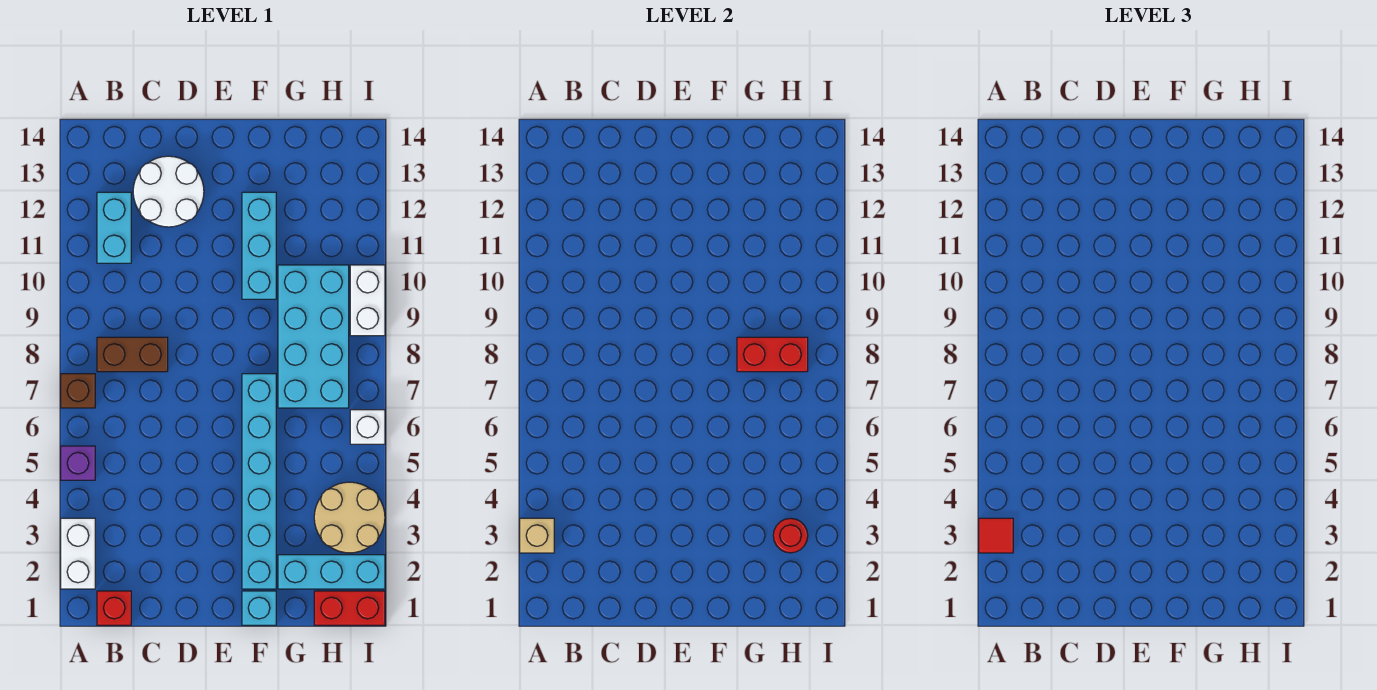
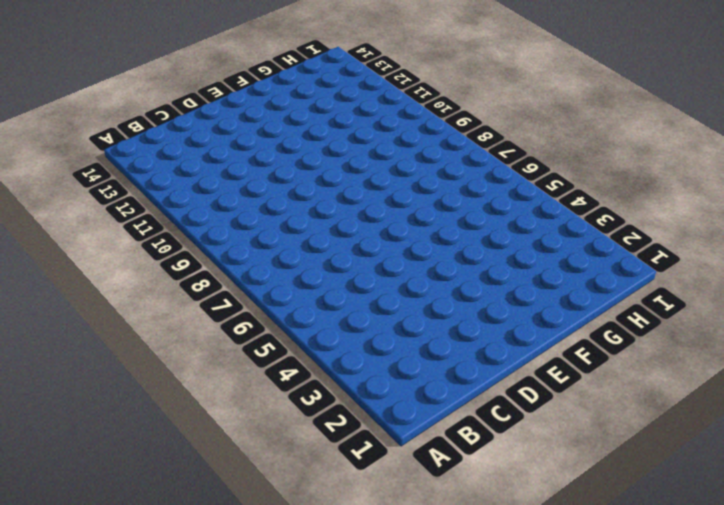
none -> white 1x2 brick [61,518,95,589]
none -> purple 1x1 brick [61,446,95,480]
none -> brown 1x1 brick [61,374,95,408]

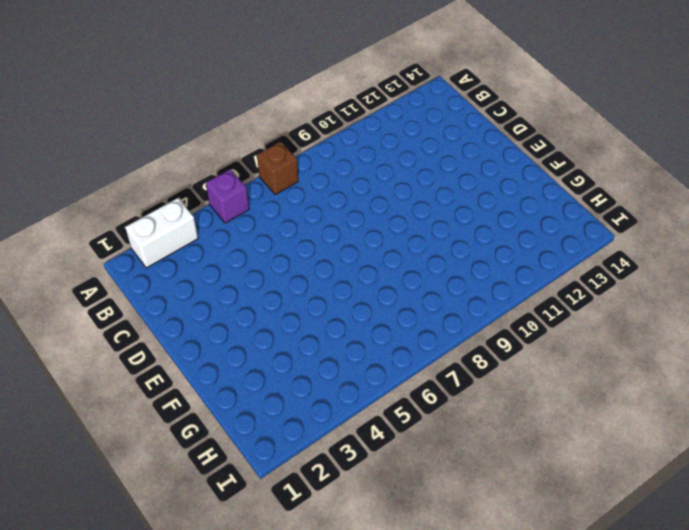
none -> red 1x1 brick [97,591,131,625]
none -> brown 1x2 brick [97,337,168,372]
none -> cyan 1x2 brick [97,192,131,263]

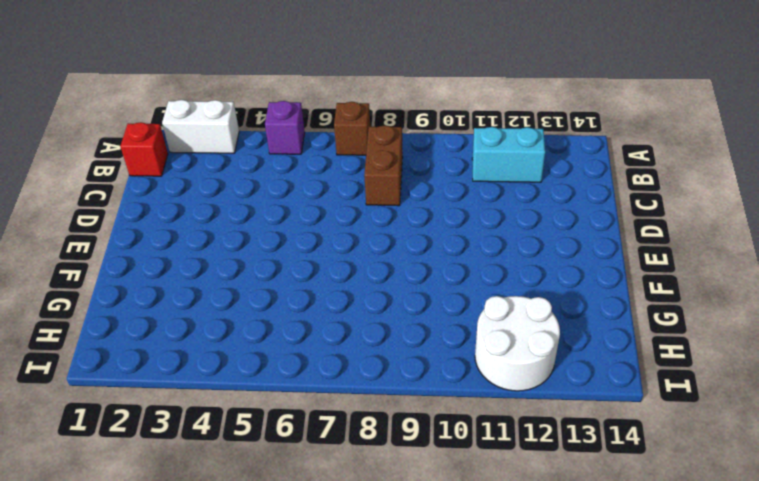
white 2x2 round brick [475,296,560,391] -> white 2x2 round brick moved to [133,156,204,227]
none -> cyan 1x1 brick [242,591,276,625]
none -> cyan 1x6 brick [242,374,276,589]
none -> cyan 1x3 brick [242,192,276,299]

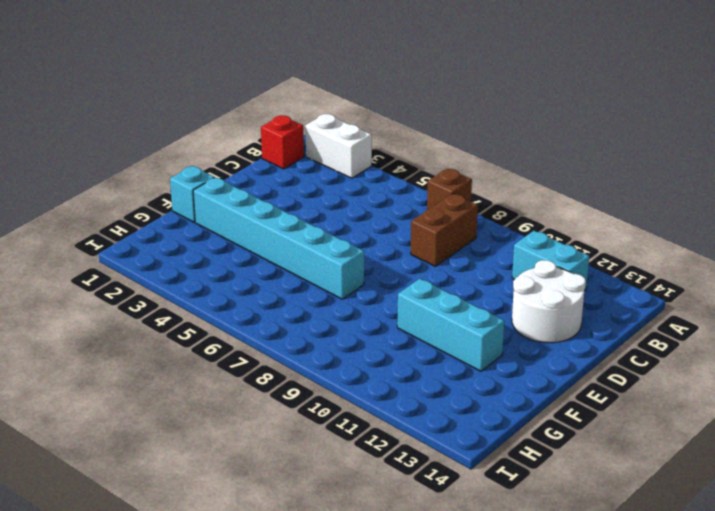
none -> purple 1x1 brick [61,446,95,480]
none -> cyan 1x3 brick [278,555,385,589]
none -> cyan 2x4 brick [278,265,349,408]

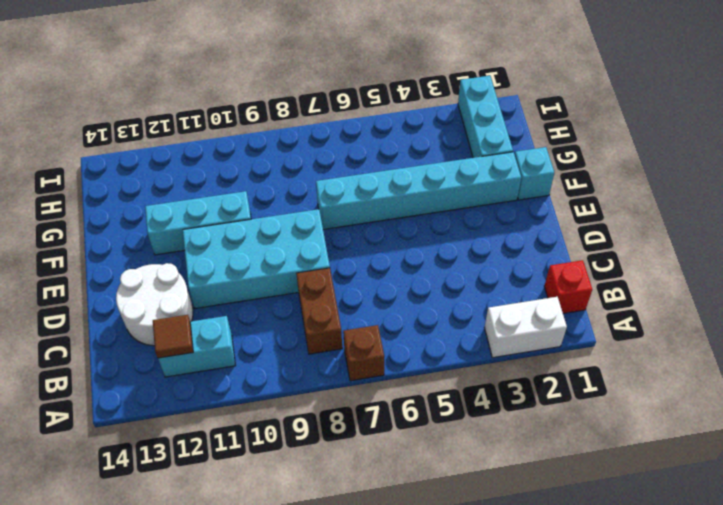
brown 1x1 tile [153,315,193,358] -> none
cyan 2x4 brick [183,209,330,309] -> cyan 2x4 brick moved to [278,265,349,408]
none -> purple 1x1 brick [61,446,95,480]
none -> red 1x2 brick [314,591,385,625]
none -> tan 2x2 round brick [314,482,385,553]

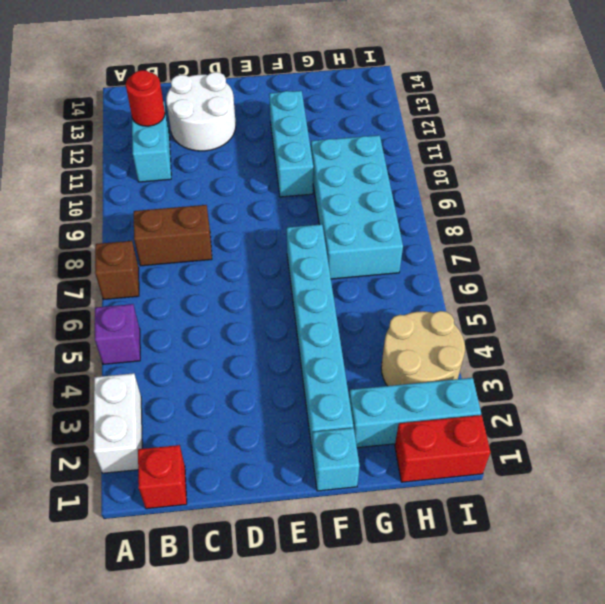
red 1x1 round brick [126,70,165,126] -> red 1x1 round brick moved to [773,518,808,553]
none -> white 1x1 brick [350,410,385,444]
none -> white 1x2 brick [350,265,385,336]
none -> tan 1x1 brick [520,518,554,553]

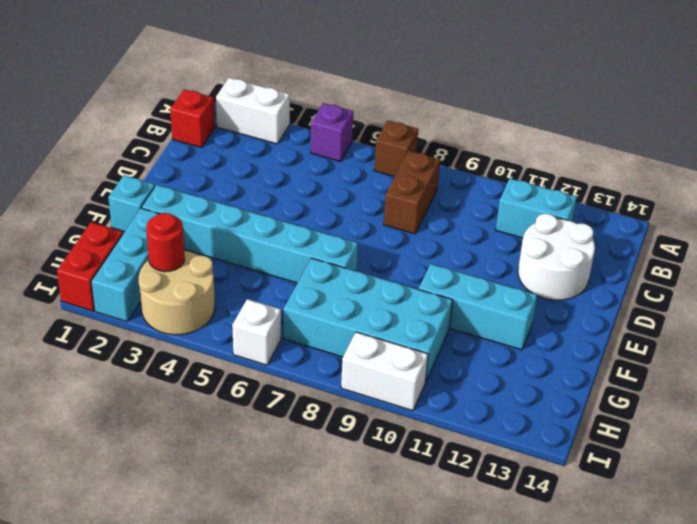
none -> tan 1x1 brick [520,518,554,553]
none -> red 1x2 brick [737,337,808,372]
none -> red 1x1 tile [979,518,1013,553]

